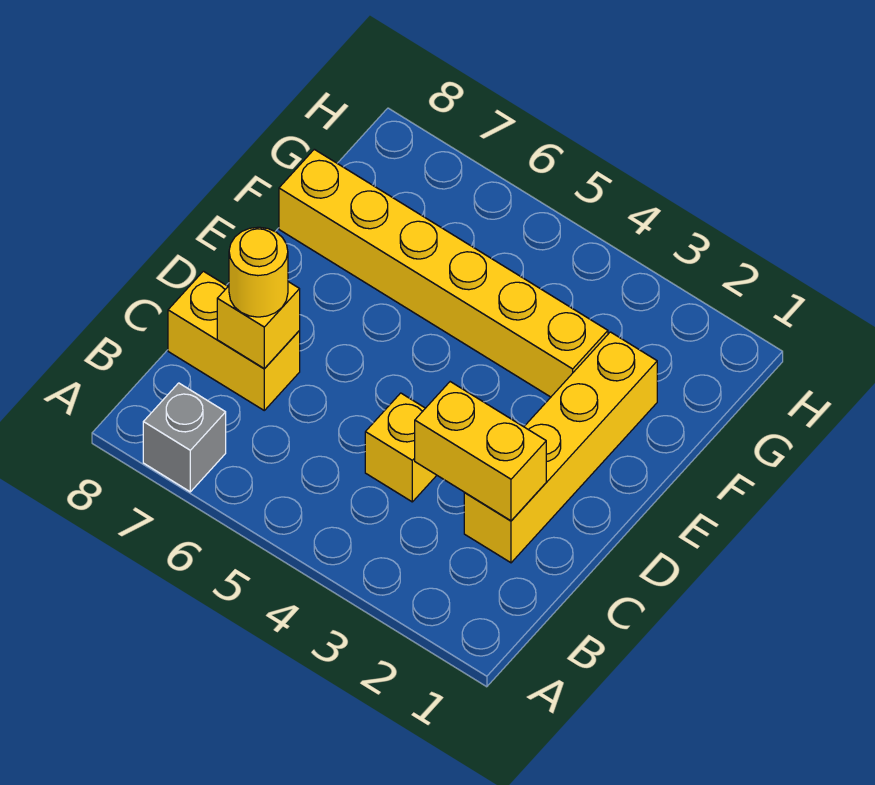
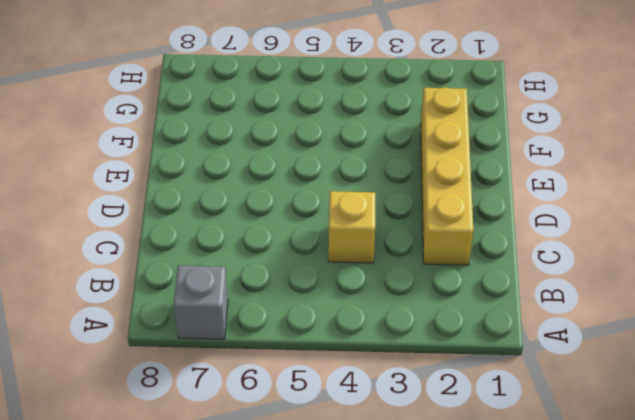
none -> yellow 1x2 brick [168,271,300,410]
none -> yellow 1x6 brick [279,149,608,397]

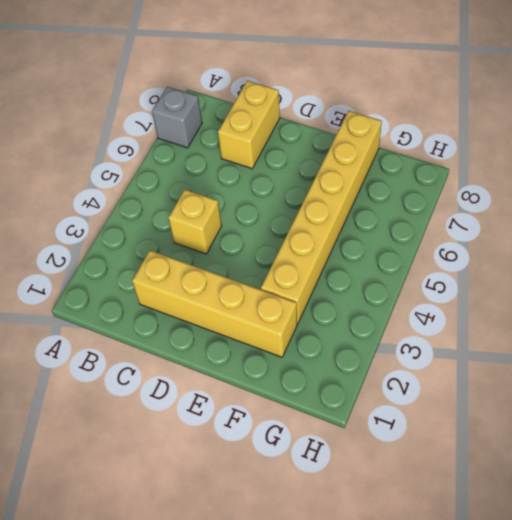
none -> yellow 1x2 brick [415,382,546,521]
none -> yellow 1x1 brick [217,282,300,369]

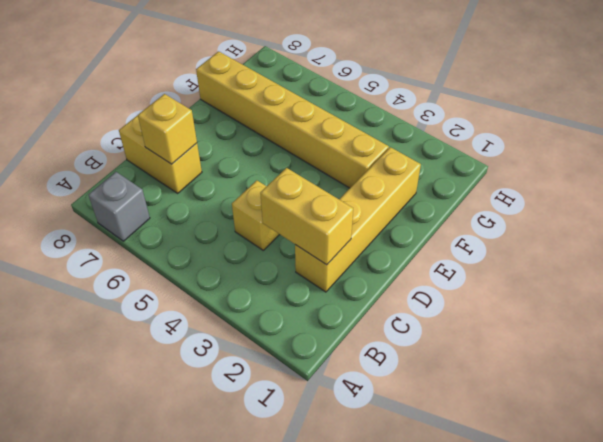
none -> yellow 1x1 round brick [229,227,288,317]

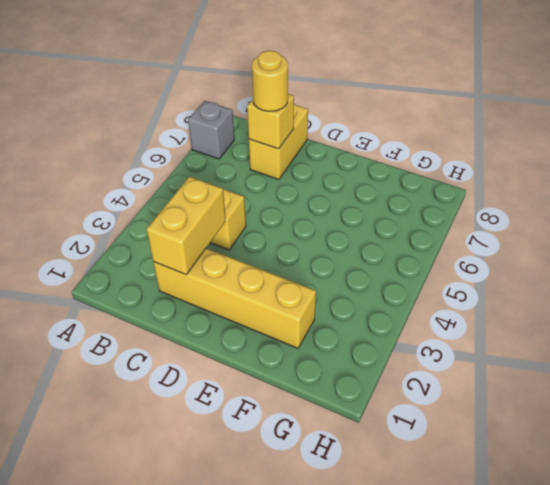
none -> yellow 1x6 brick [279,149,608,397]

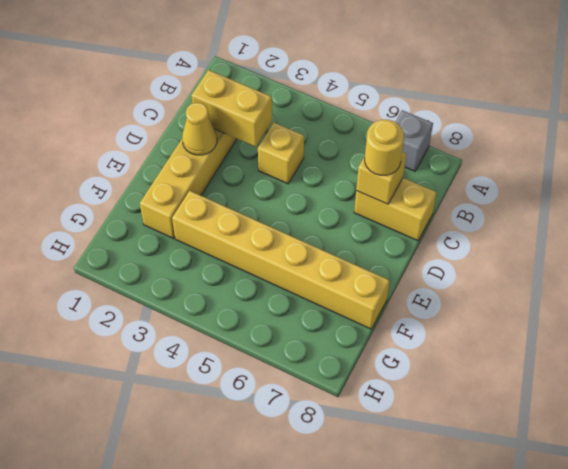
yellow 1x1 cone [182,103,217,155] -> none

